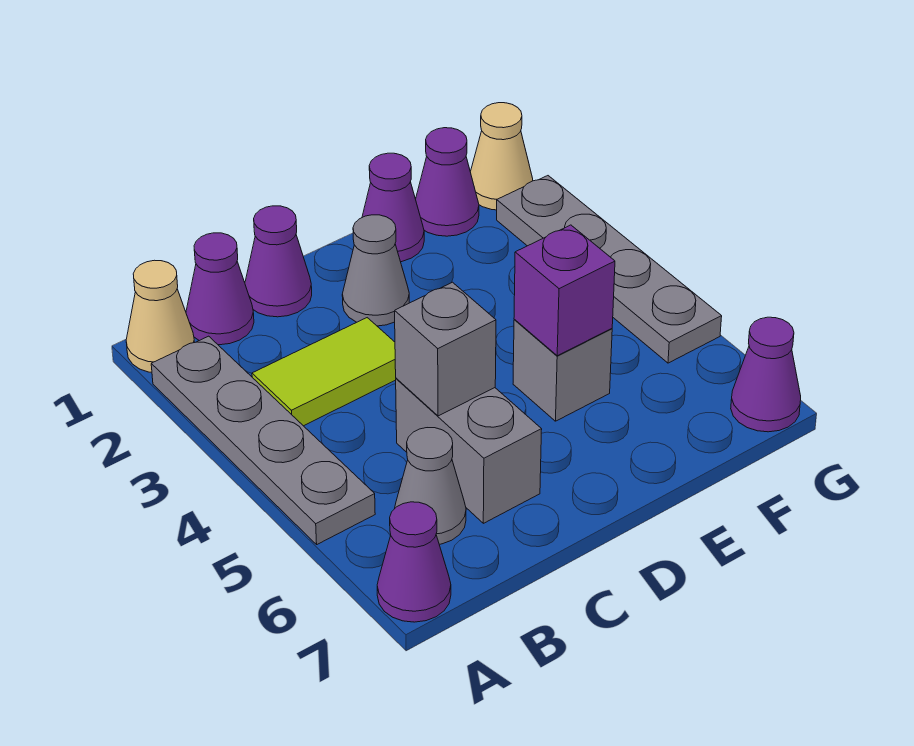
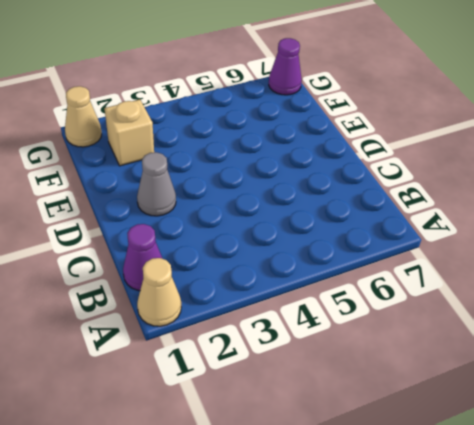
tan 1x1 brick [104,100,154,166] -> none
none -> grey 1x4 plate [151,336,375,544]
none -> purple 1x1 cone [377,502,451,622]
none -> lime 1x2 tile [252,318,396,426]

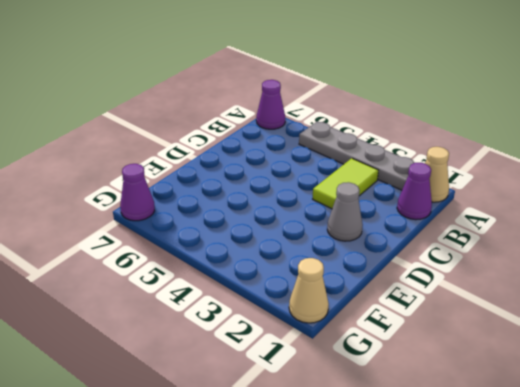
none -> grey 1x1 cone [395,428,466,544]
none -> purple 1x1 cone [245,206,312,317]
none -> grey 1x2 brick [396,378,542,523]

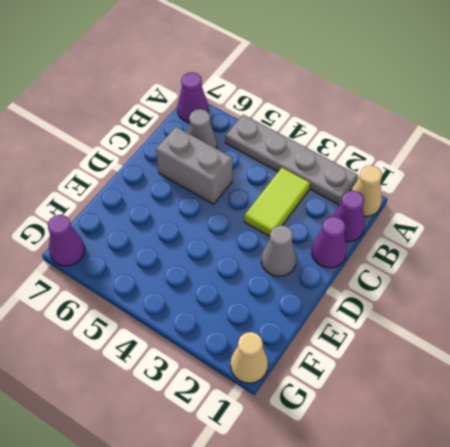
none -> purple 1x1 cone [362,153,424,262]
none -> grey 1x1 brick [513,319,612,421]
none -> purple 1x1 cone [416,128,479,236]

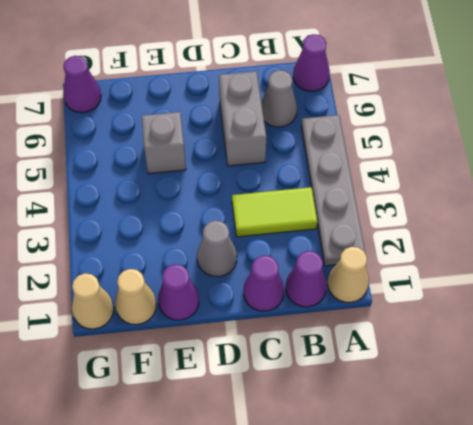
tan 1x1 cone [115,269,157,325] -> purple 1x1 cone [416,128,479,236]
none -> grey 1x4 plate [497,176,722,363]
none -> grey 1x1 brick [395,282,496,416]
none -> purple 1x1 brick [514,225,615,356]

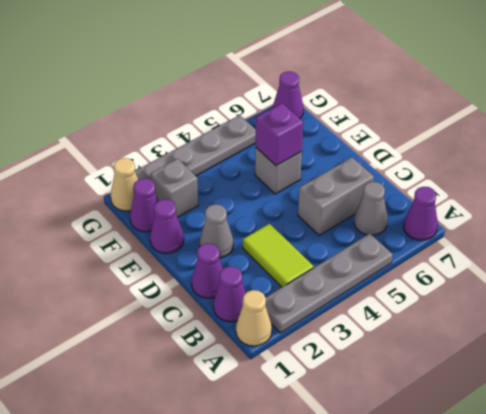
grey 1x1 brick [150,159,198,217] -> grey 1x1 brick moved to [395,282,496,416]

